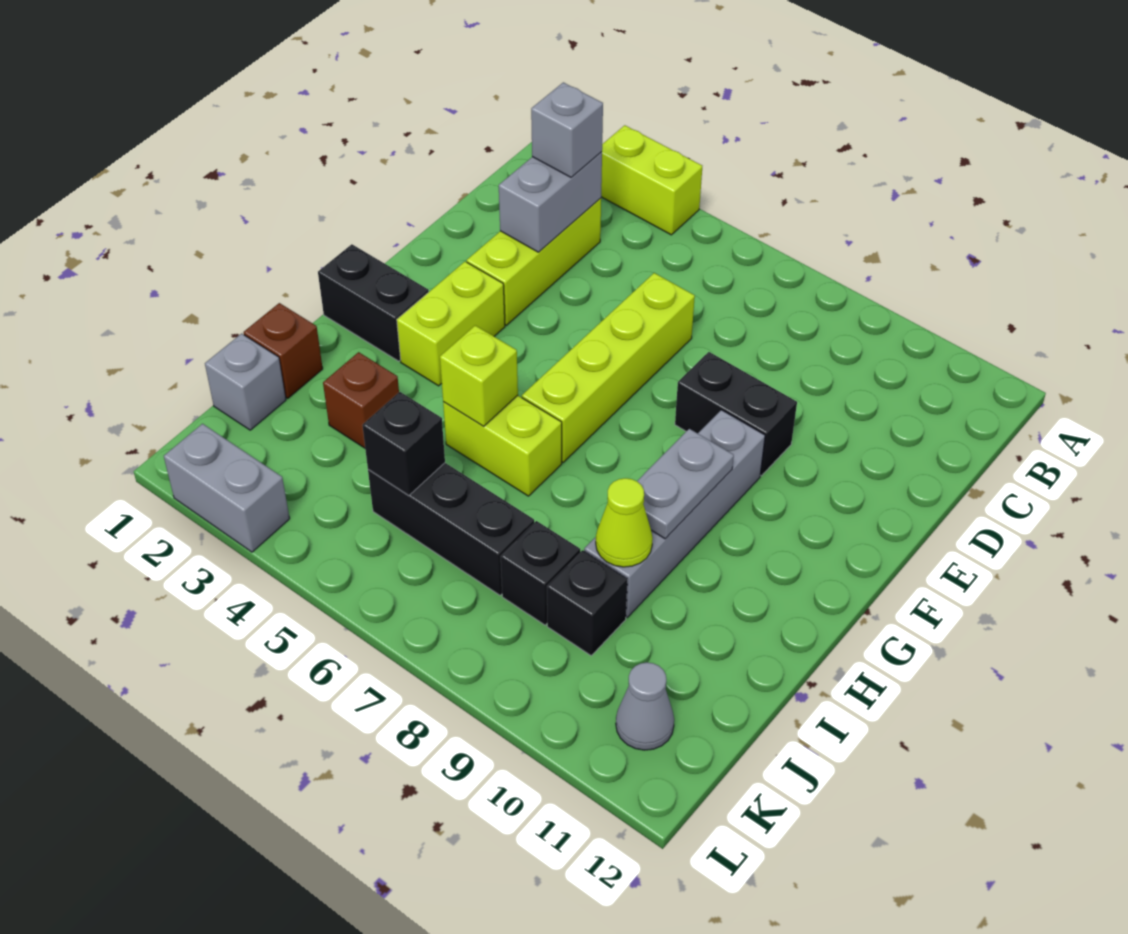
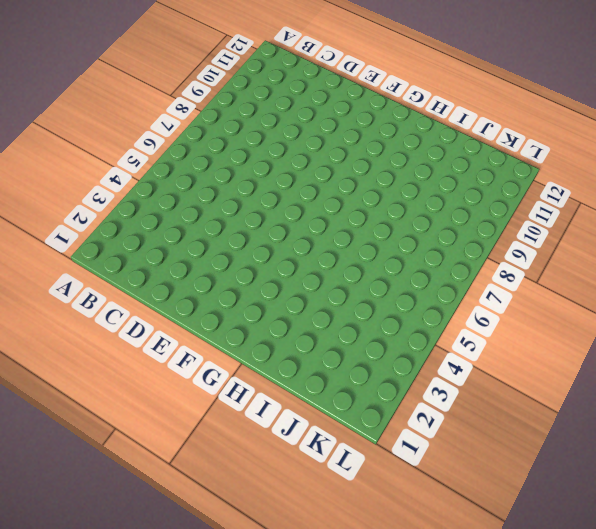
none -> lime 1x2 brick [601,125,702,235]
none -> lime 1x3 brick [467,198,601,325]
none -> lime 1x4 brick [522,273,695,462]

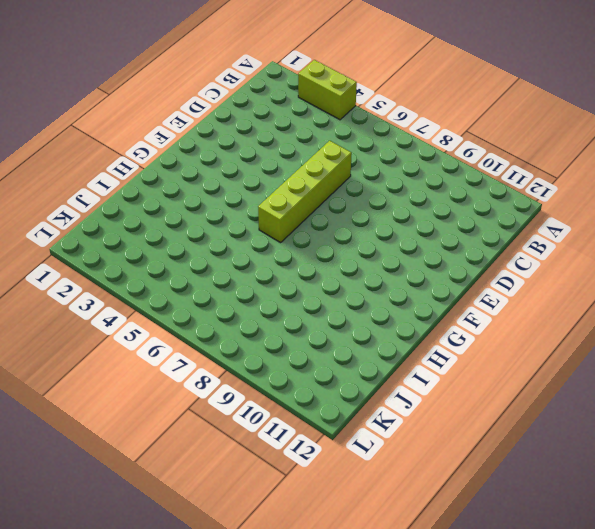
none -> lime 1x3 brick [467,198,601,325]
none -> black 1x2 brick [675,352,797,476]
none -> lime 1x2 brick [397,262,505,386]

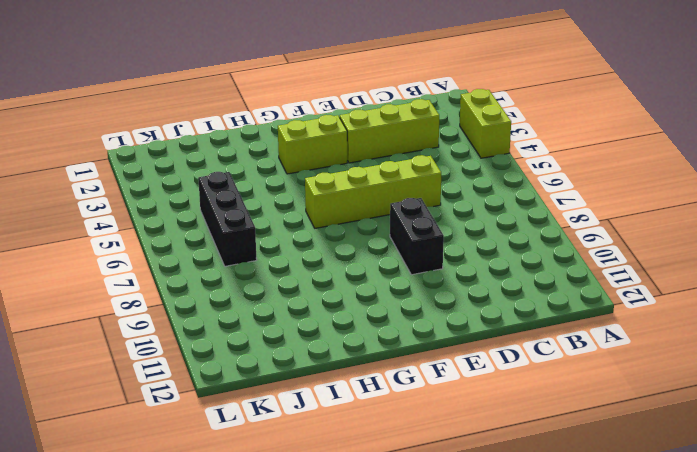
none -> grey 1x4 brick [584,410,765,617]
none -> black 1x2 brick [318,244,429,361]
none -> lime 1x2 brick [443,396,562,496]

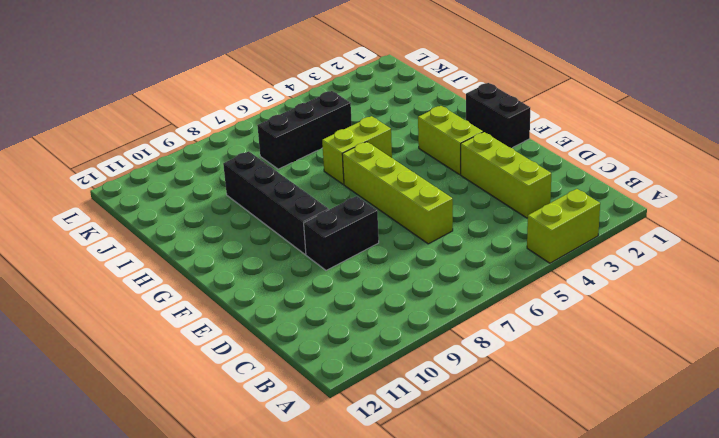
black 1x2 brick [466,83,530,148] -> black 1x2 brick turned to [318,244,429,361]
black 1x4 brick [223,151,329,254] -> grey 1x4 brick [584,410,765,617]
none -> brown 1x1 brick [244,303,323,398]
none -> brown 1x1 brick [323,352,399,448]
none -> grey 1x1 brick [205,334,286,430]

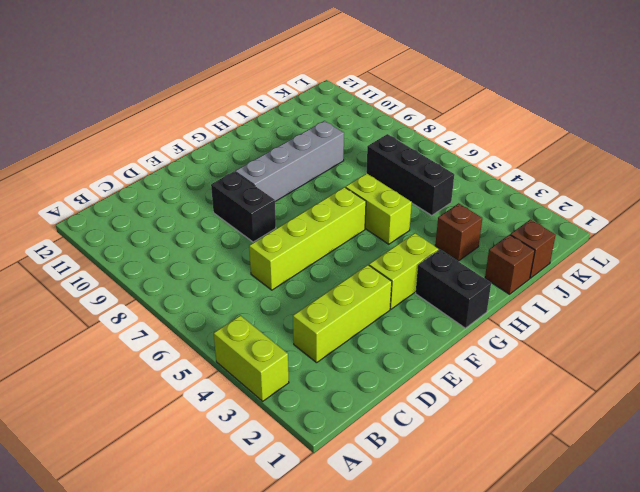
brown 1x1 brick [510,220,556,278] -> grey 1x1 brick [205,334,286,430]
none -> black 1x1 brick [501,521,580,625]
none -> black 1x1 brick [547,550,627,656]
none -> grey 1x1 cone [616,662,674,750]

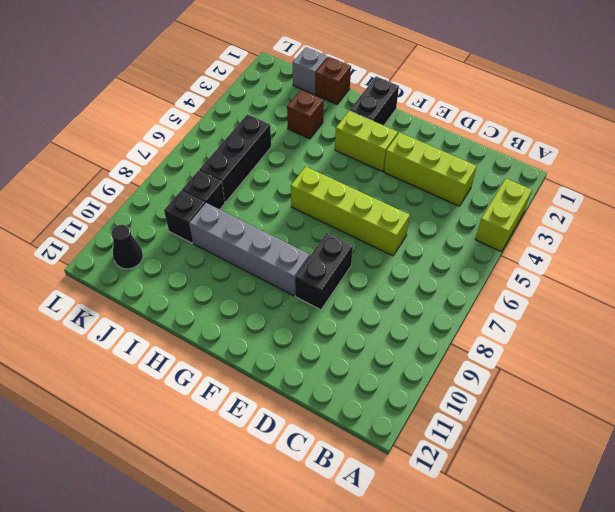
black 1x1 cone [111,225,143,269] -> grey 1x1 cone [616,662,674,750]
none -> lime 1x2 brick [443,396,562,496]
none -> grey 1x2 brick [164,424,290,552]
none -> grey 1x2 brick [499,152,602,252]

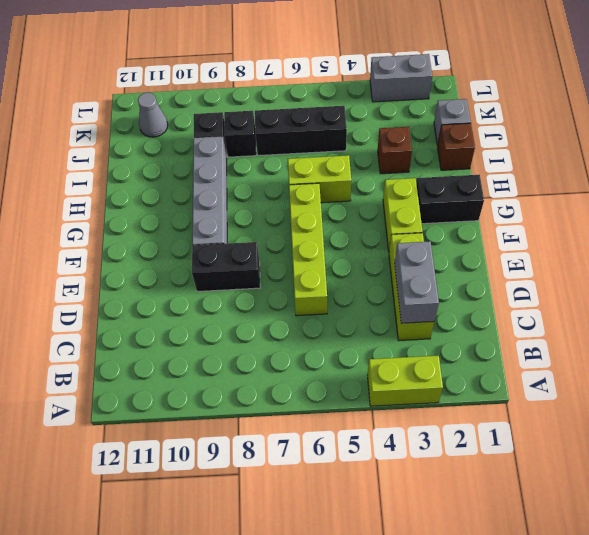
none -> grey 1x2 plate [637,429,734,539]
none -> lime 1x1 brick [440,326,518,426]
none -> lime 1x1 cone [596,478,653,567]

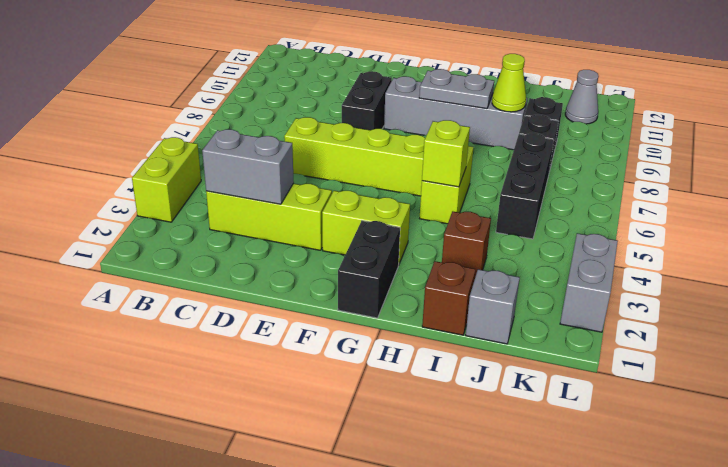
none -> black 1x1 brick [362,392,445,496]
none -> grey 1x1 brick [531,82,603,177]

